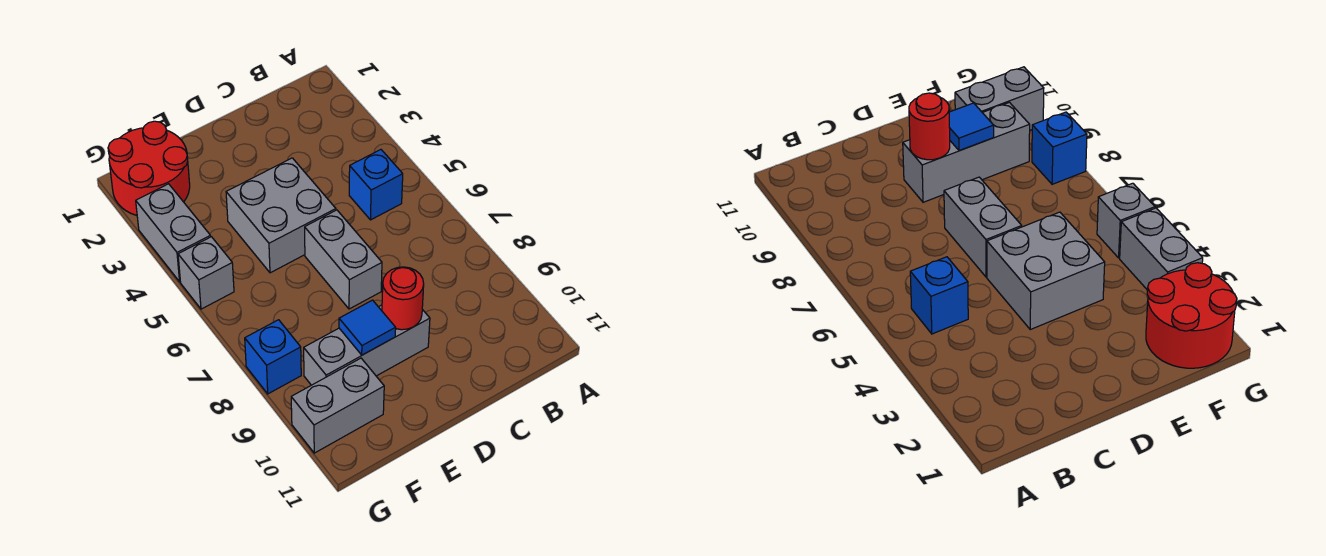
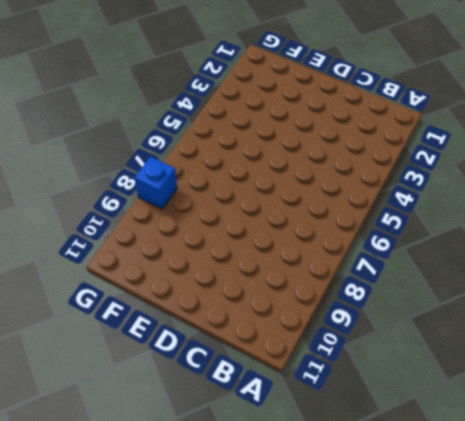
none -> blue 1x1 brick [349,150,403,220]
none -> grey 2x2 brick [226,158,336,273]

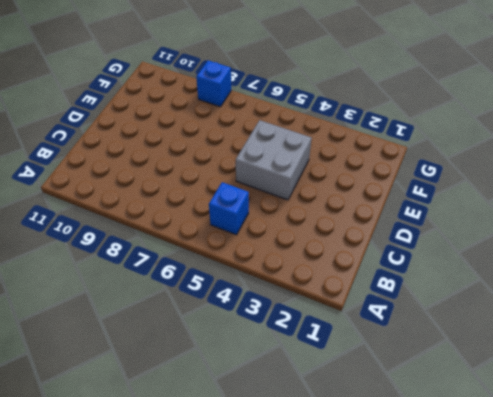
none -> grey 1x2 brick [305,210,382,309]
none -> grey 1x3 brick [304,305,430,385]

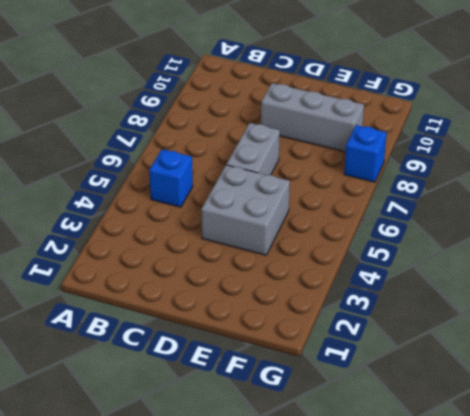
none -> red 2x2 round brick [108,121,190,215]
none -> grey 1x2 brick [291,358,384,453]

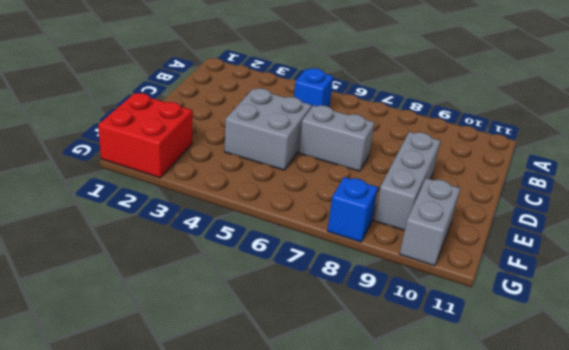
red 2x2 brick [98,93,193,178] -> red 2x2 round brick [108,121,190,215]
none -> grey 1x2 brick [136,184,211,282]
none -> grey 1x1 brick [178,237,234,309]

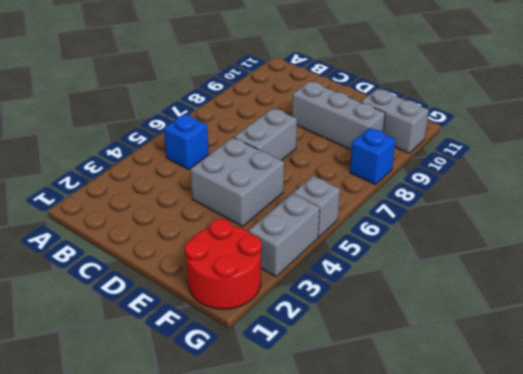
none -> red 1x1 round brick [382,267,424,330]
none -> blue 1x1 tile [339,300,396,355]

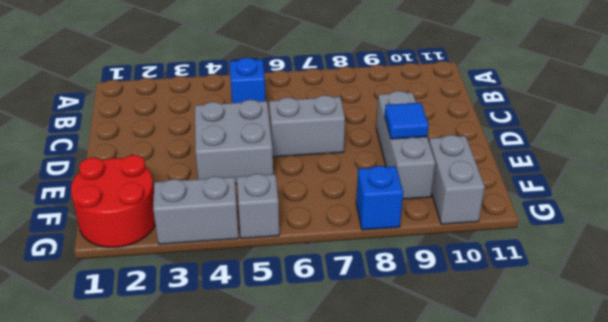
none -> red 1x1 round brick [382,267,424,330]

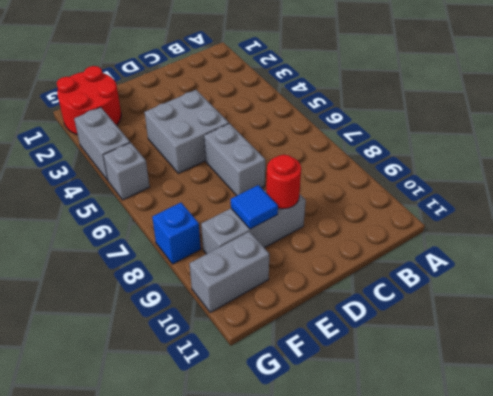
none -> blue 1x1 brick [349,150,403,220]

